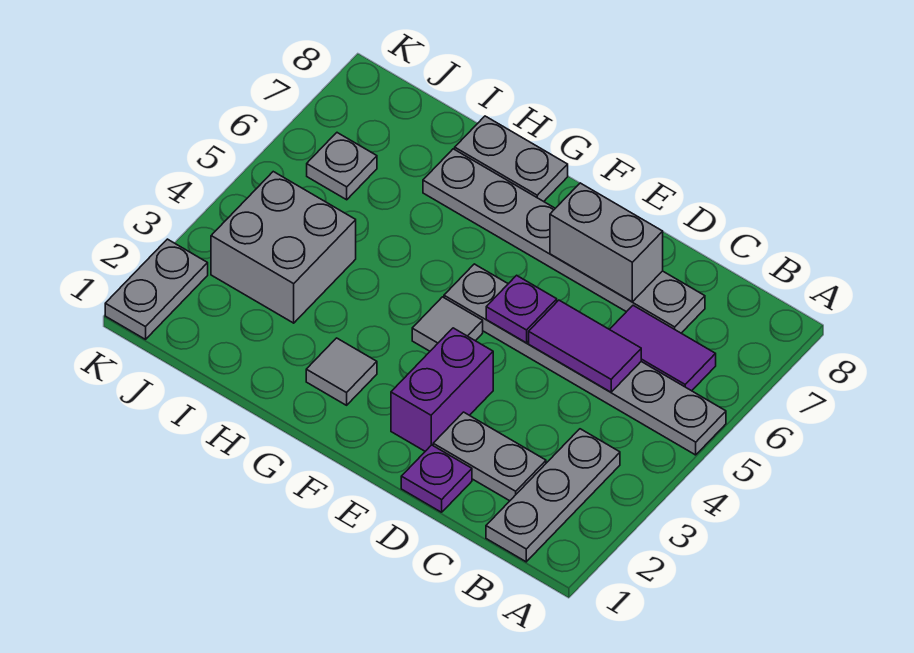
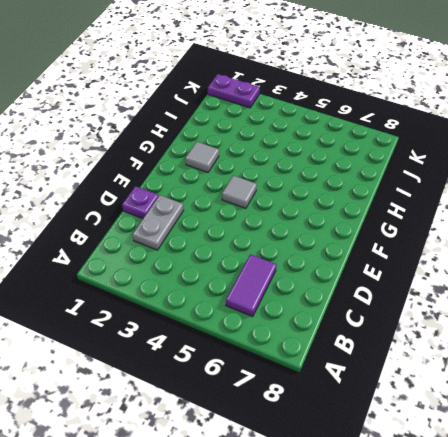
purple 1x2 plate [208,74,260,108] -> grey 1x2 plate [105,239,208,339]
none -> grey 1x6 plate [444,264,726,455]
none -> grey 1x3 plate [486,429,620,562]
none -> grey 1x6 plate [423,149,705,333]

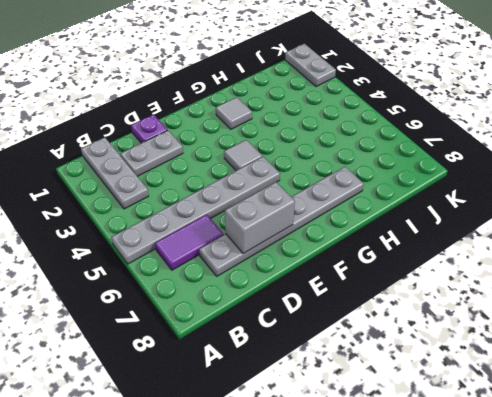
none -> purple 1x2 brick [391,328,493,451]
none -> grey 1x2 plate [455,116,568,201]
none -> grey 2x2 brick [211,172,356,323]

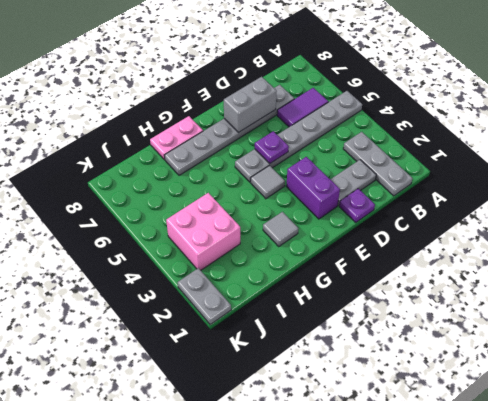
pink 1x2 plate [150,116,203,160] -> grey 1x2 plate [455,116,568,201]
pink 2x2 brick [166,193,240,270] -> grey 2x2 brick [211,172,356,323]
none -> grey 1x1 plate [307,133,377,200]
none -> purple 1x2 tile [529,300,641,392]

